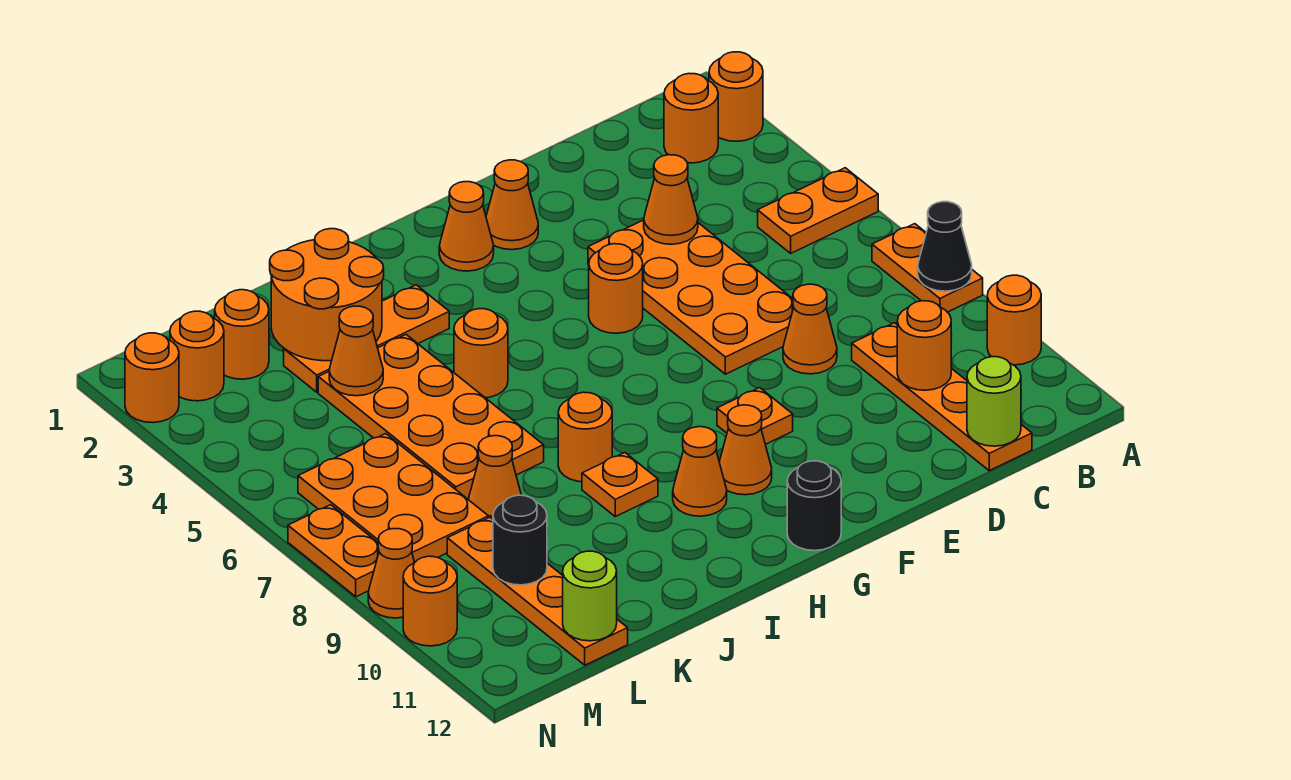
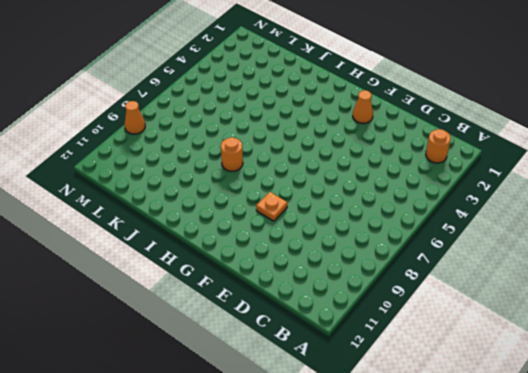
none -> orange 1x1 round brick [709,52,763,141]
none -> orange 1x2 plate [758,168,878,253]
none -> orange 1x2 plate [872,224,983,312]
none -> orange 1x1 round brick [987,275,1041,365]

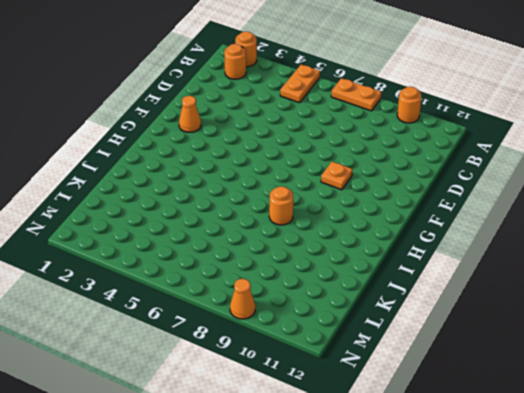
none -> orange 1x4 plate [852,323,1032,471]
none -> orange 2x4 plate [588,220,794,374]
none -> orange 1x1 cone [783,284,837,374]
none -> orange 1x1 round brick [589,244,643,333]

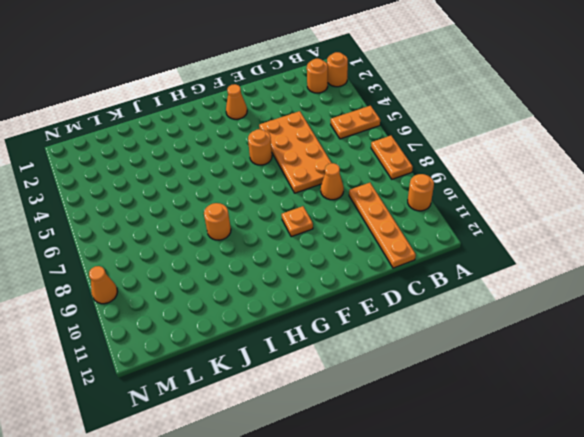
none -> orange 1x1 cone [439,182,494,271]
none -> orange 1x1 cone [719,405,772,495]
none -> black 1x1 round brick [787,461,841,551]
none -> orange 1x1 cone [673,427,727,516]

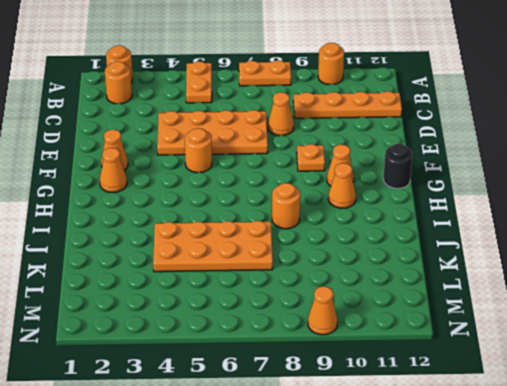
none -> orange 1x3 plate [284,285,449,392]
none -> orange 1x1 round brick [454,309,508,398]
none -> orange 1x1 plate [582,453,658,517]
none -> orange 1x1 cone [469,436,521,519]

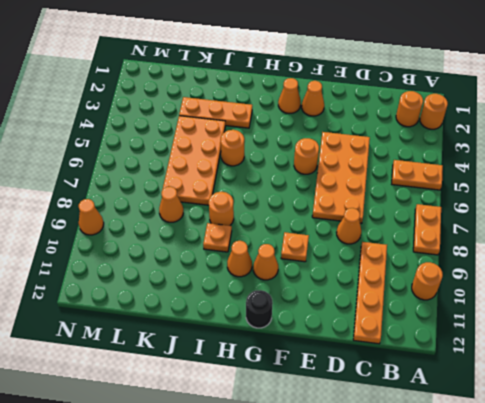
none -> orange 1x1 round brick [215,290,269,379]
none -> orange 2x3 plate [298,434,488,562]
none -> orange 1x4 plate [447,518,628,665]
none -> orange 1x1 round brick [170,311,224,401]

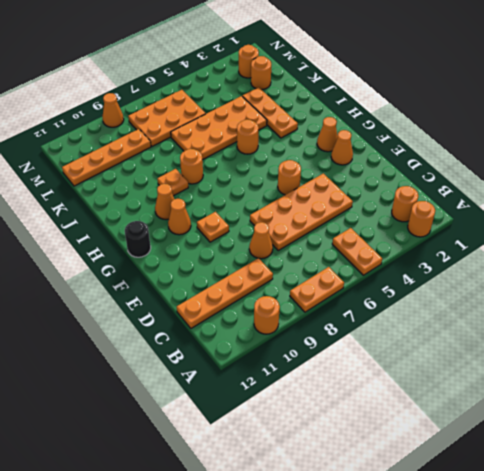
none -> orange 1x1 cone [469,436,521,519]
none -> orange 1x1 round brick [125,333,179,423]
none -> orange 1x2 plate [288,505,379,597]
none -> orange 1x1 round brick [403,556,457,646]

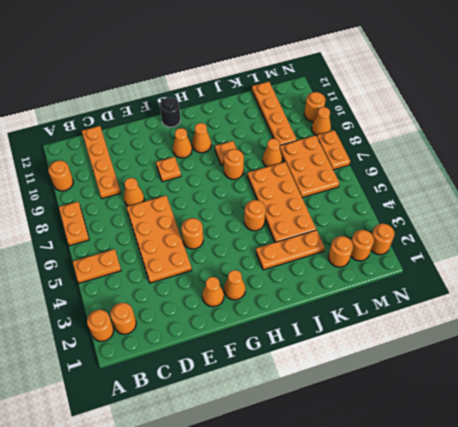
none -> black 1x1 cone [918,202,972,291]
none -> orange 1x1 round brick [897,301,951,390]
none -> lime 1x1 round brick [967,357,1021,446]
none -> orange 1x1 cone [644,155,698,244]

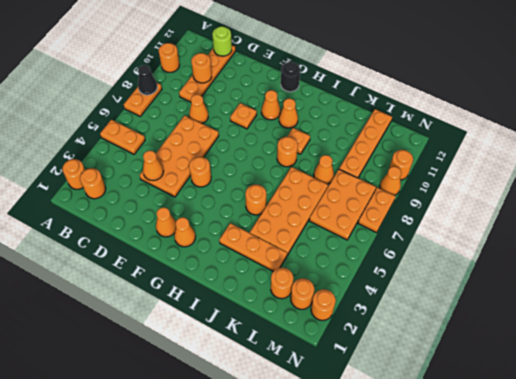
none -> orange 2x2 round brick [270,229,384,361]
none -> orange 1x1 cone [329,306,383,396]
none -> black 1x1 round brick [493,495,547,585]
none -> lime 1x1 round brick [563,551,617,641]

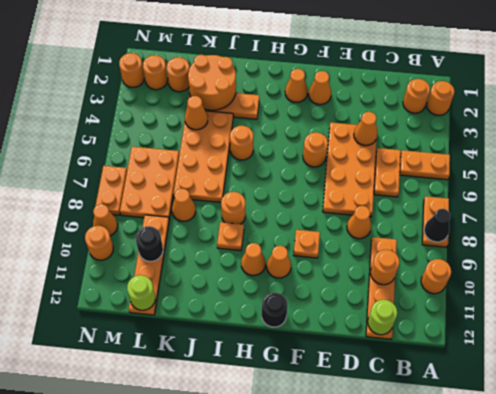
orange 1x2 plate [374,148,401,197] -> none

